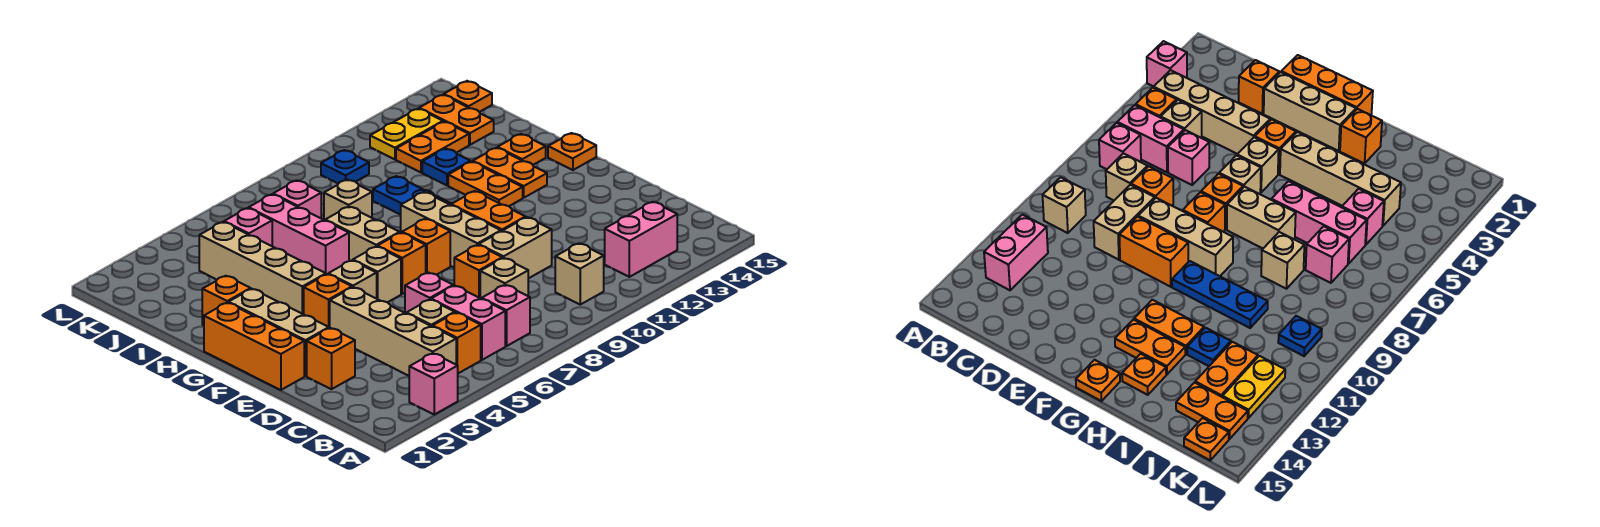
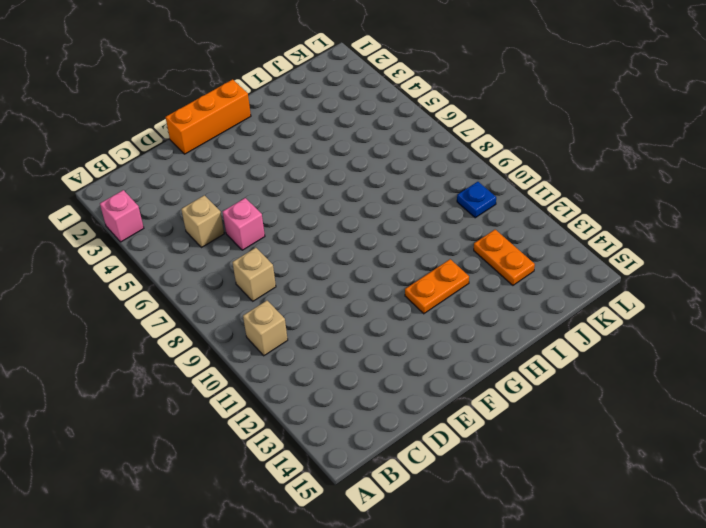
none -> tan 1x4 brick [330,287,456,376]
none -> orange 1x1 brick [433,313,481,373]
none -> pink 1x2 brick [431,285,505,360]
none -> pink 1x1 brick [482,285,530,346]

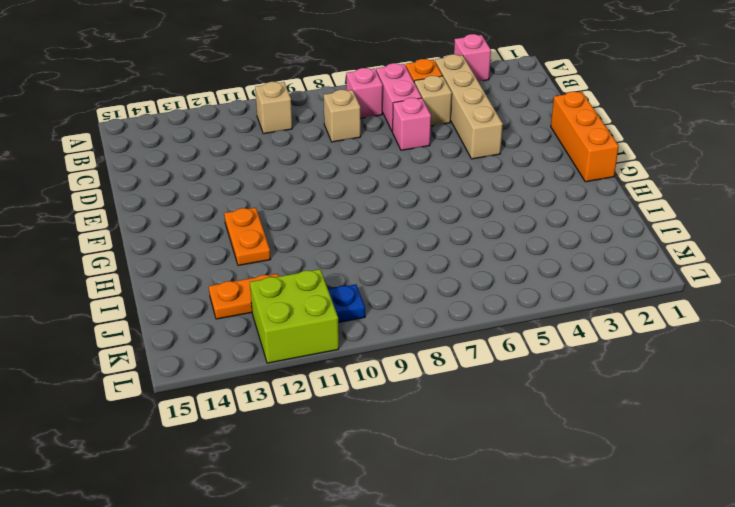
lime 2x2 brick [250,269,339,363] -> yellow 1x2 plate [370,109,443,159]
none -> pink 1x2 brick [605,202,677,277]
none -> orange 1x1 brick [307,328,355,389]
none -> orange 1x1 brick [454,245,502,298]
none -> tan 1x2 brick [479,217,552,279]

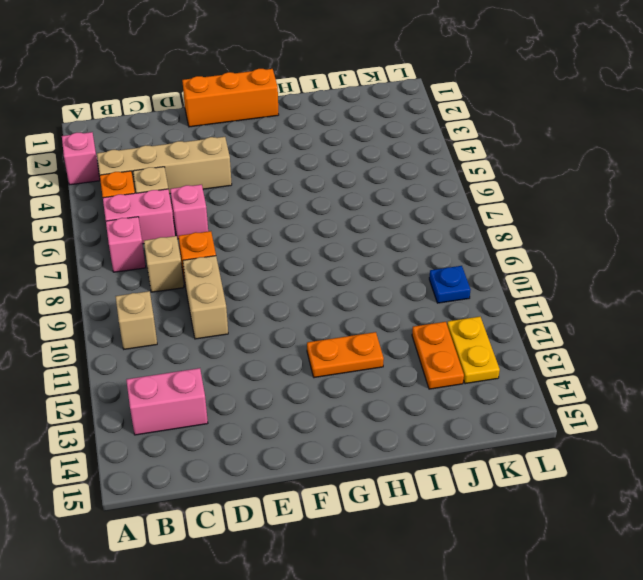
pink 1x2 brick [126,368,208,435] -> pink 1x2 brick turned to [605,202,677,277]
none -> orange 1x1 brick [307,328,355,389]
none -> tan 1x3 brick [229,289,329,376]
none -> tan 1x3 brick [401,192,501,267]
none -> orange 1x2 brick [451,191,526,231]

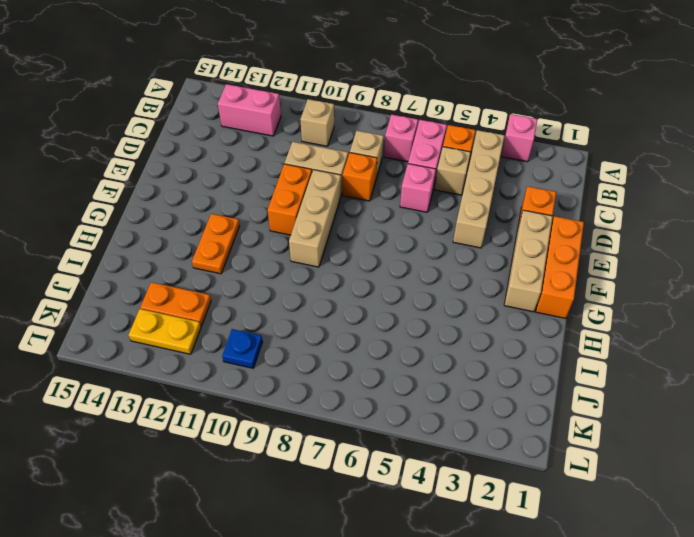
none -> orange 1x1 brick [304,274,352,328]
none -> tan 1x1 brick [328,260,377,299]
none -> tan 1x1 brick [353,246,401,302]
none -> orange 1x1 brick [377,233,426,294]

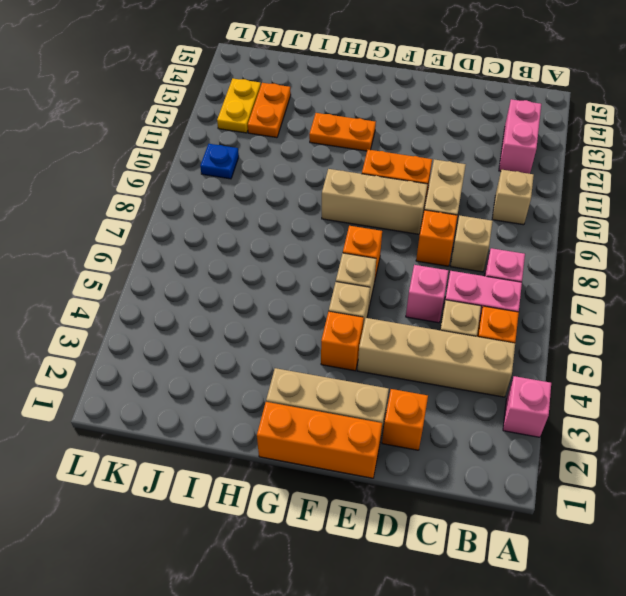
none -> orange 1x1 brick [402,219,450,275]
none -> tan 1x4 brick [199,222,326,314]
none -> tan 1x2 brick [325,206,400,261]
none -> blue 1x3 plate [373,176,452,215]

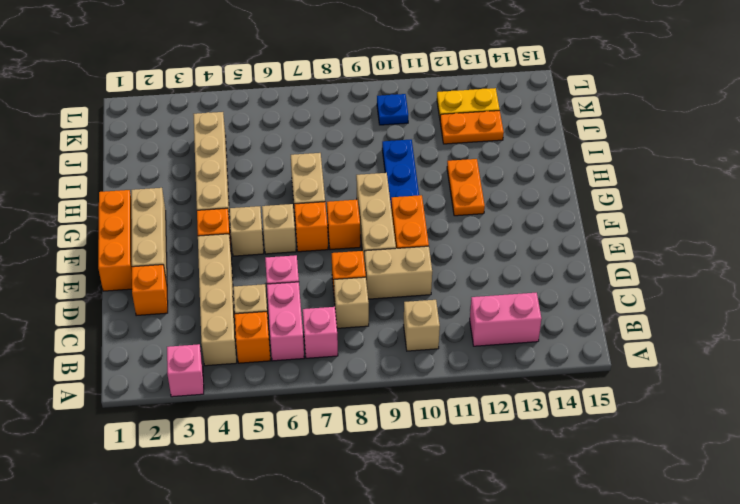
none -> orange 1x2 plate [473,148,547,198]
none -> orange 1x1 plate [548,133,596,170]
none -> orange 1x1 brick [202,276,251,325]
none -> pink 1x3 brick [249,194,349,274]

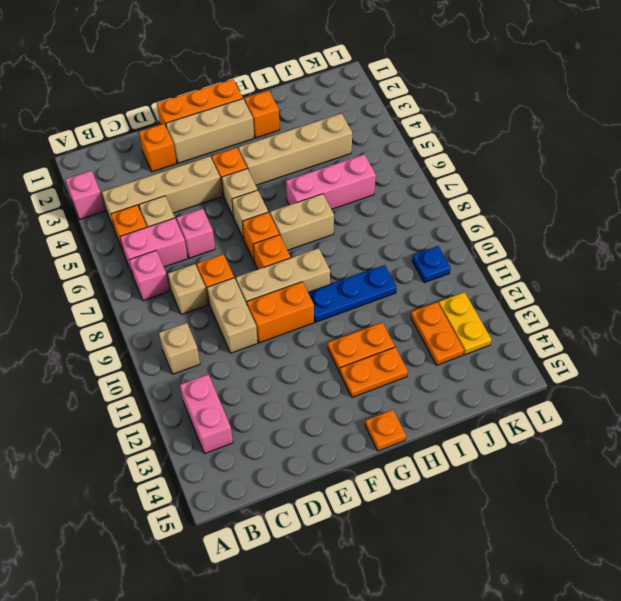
none -> orange 1x1 plate [497,134,546,165]
none -> tan 1x1 brick [324,180,372,220]
none -> blue 1x1 plate [422,148,470,185]
none -> pink 1x1 brick [224,208,272,246]

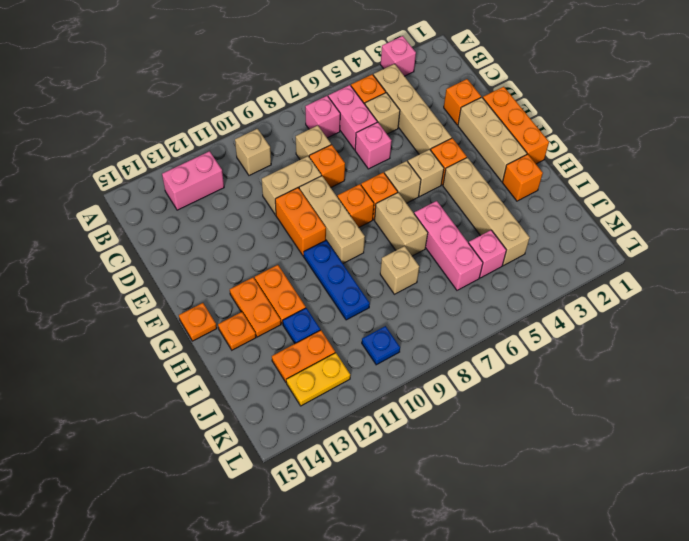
none -> pink 1x1 brick [273,180,321,218]
none -> orange 1x2 plate [419,95,494,145]
none -> orange 1x1 plate [444,81,492,112]

